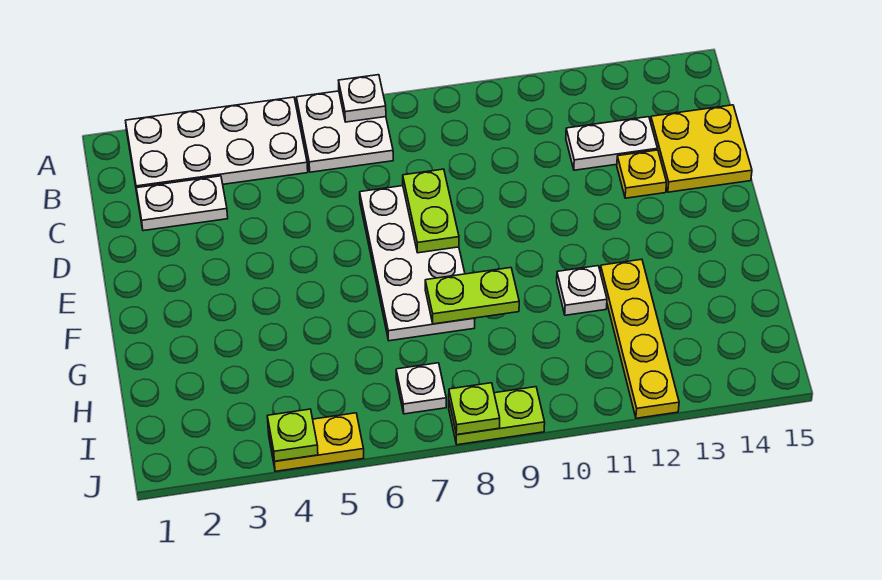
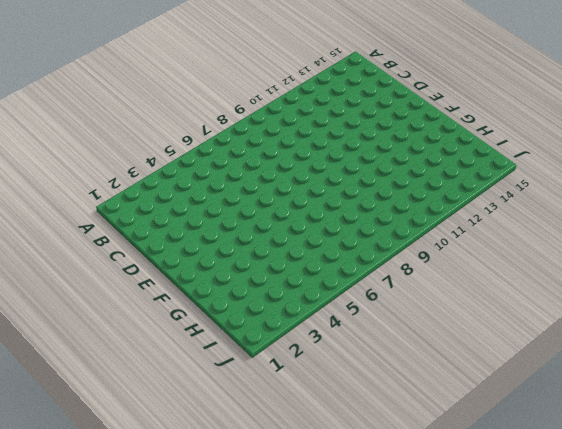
none -> white 2x4 plate [126,97,308,192]
none -> white 2x2 plate [296,91,393,172]
none -> white 1x2 plate [136,176,228,231]

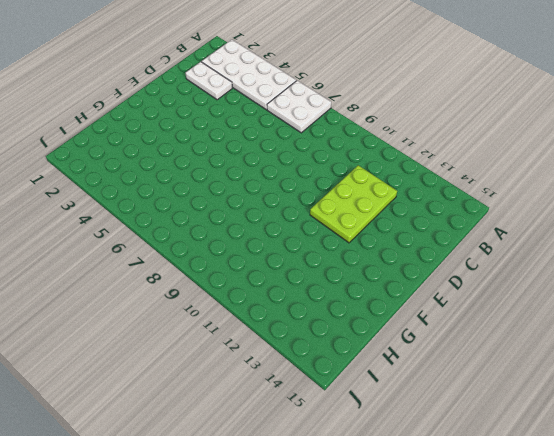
lime 2x3 plate [310,165,397,243] -> white 1x2 plate [566,117,658,170]
none -> yellow 2x2 plate [651,105,752,192]
none -> white 2x4 plate [360,186,475,341]
none -> yellow 1x1 plate [617,150,667,198]

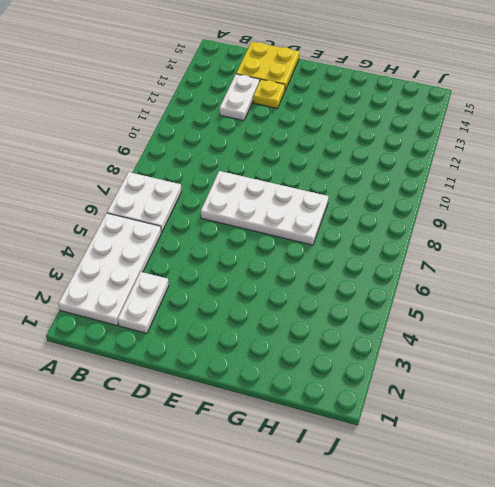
none -> white 1x1 plate [557,266,607,315]
none -> yellow 1x4 plate [600,259,679,418]
none -> white 1x1 plate [396,363,446,414]

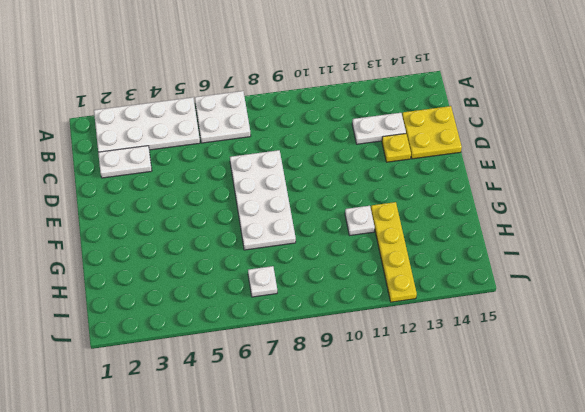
none -> yellow 1x2 plate [268,413,364,471]
none -> lime 1x2 plate [449,387,545,445]
none -> white 1x1 plate [338,75,386,122]

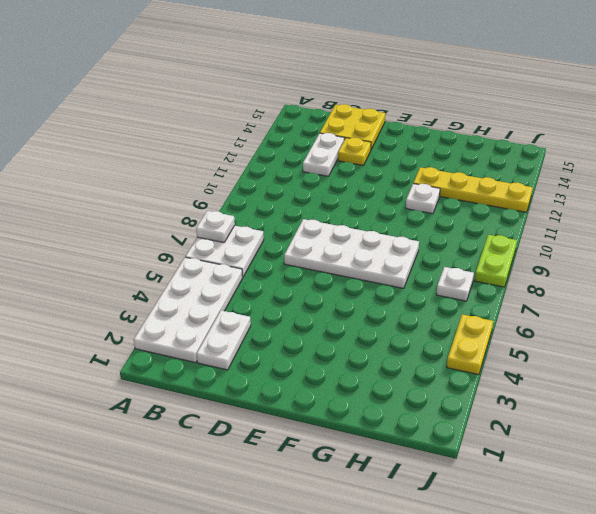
none -> lime 1x2 plate [403,169,459,253]
none -> lime 1x2 plate [425,268,519,324]
none -> lime 1x1 plate [267,409,318,461]

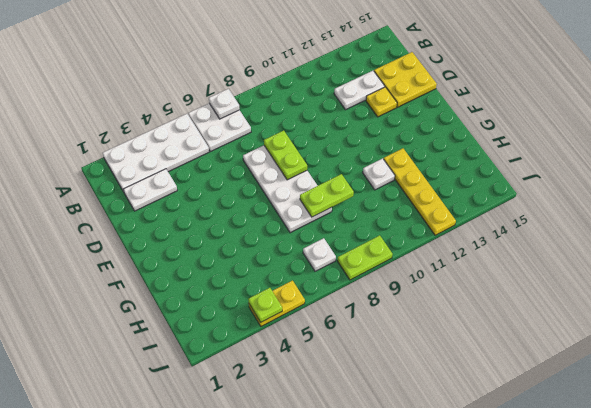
none -> lime 1x1 plate [449,383,500,435]

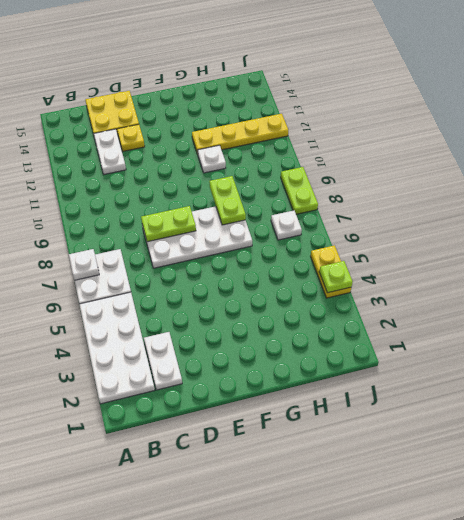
none -> lime 1x1 plate [449,383,500,435]

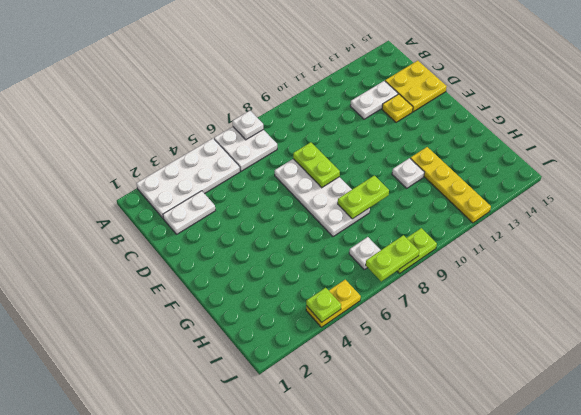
lime 1x2 plate [366,235,419,281] -> lime 1x1 plate [449,383,500,435]

